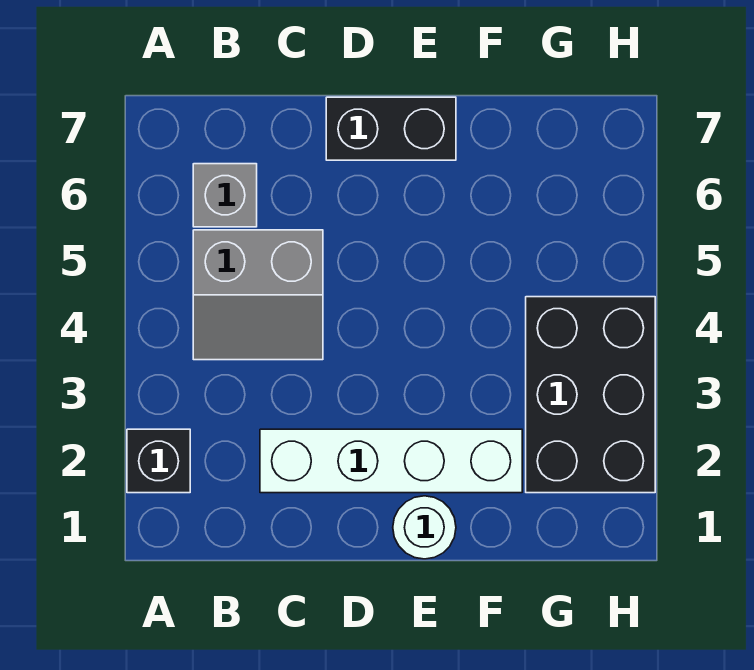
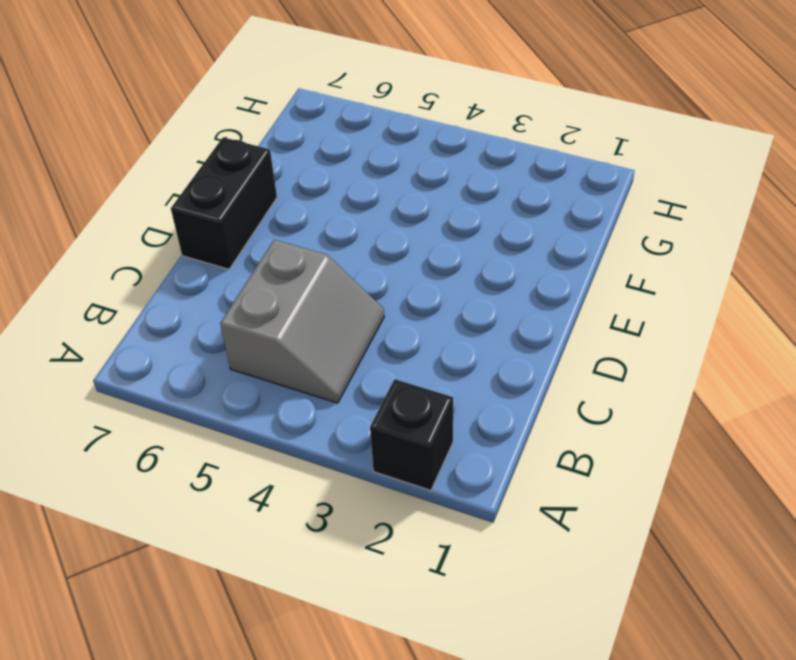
none -> grey 1x1 brick [193,164,257,227]
none -> white 1x4 brick [260,429,522,493]

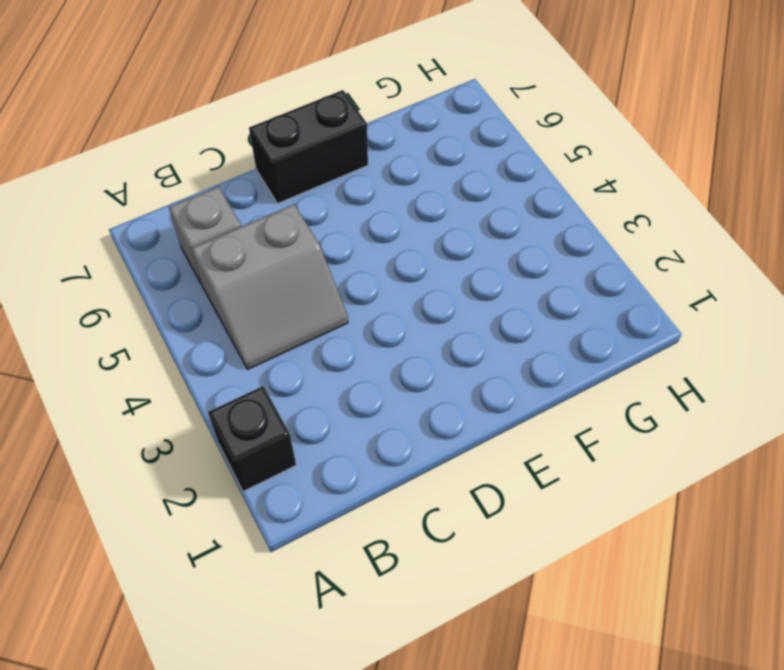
none -> white 1x4 brick [260,429,522,493]
none -> white 1x1 round brick [393,496,456,559]

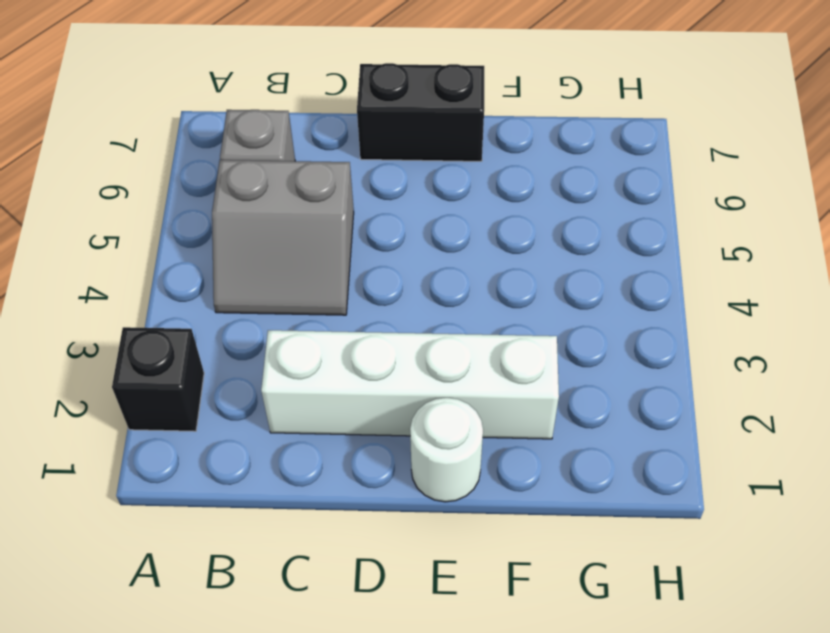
none -> black 2x3 brick [526,297,655,493]

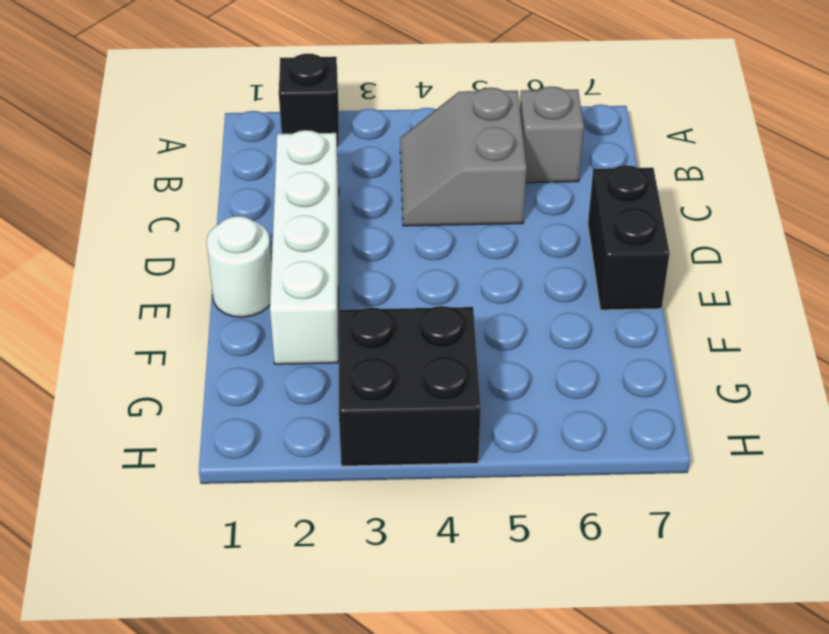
black 2x2 brick [339,306,481,466] -> black 2x3 brick [526,297,655,493]

